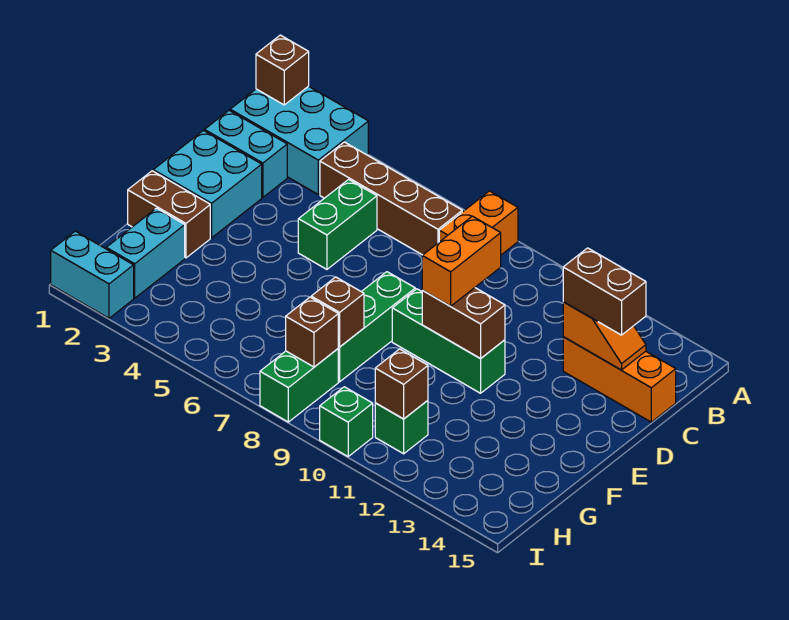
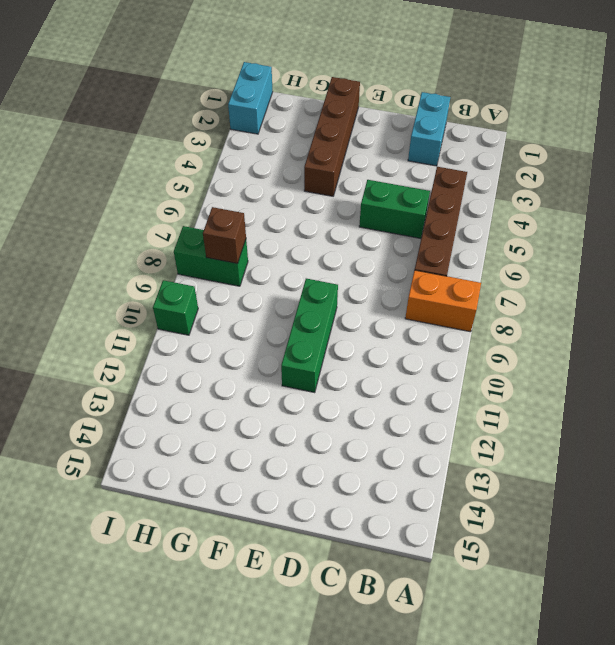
brown 1x4 brick [304,77,360,196] -> brown 1x2 brick [128,171,210,258]
none -> cyan 2x3 brick [230,86,368,195]
none -> orange 1x3 brick [563,337,676,422]
none -> cyan 2x2 brick [153,131,262,238]

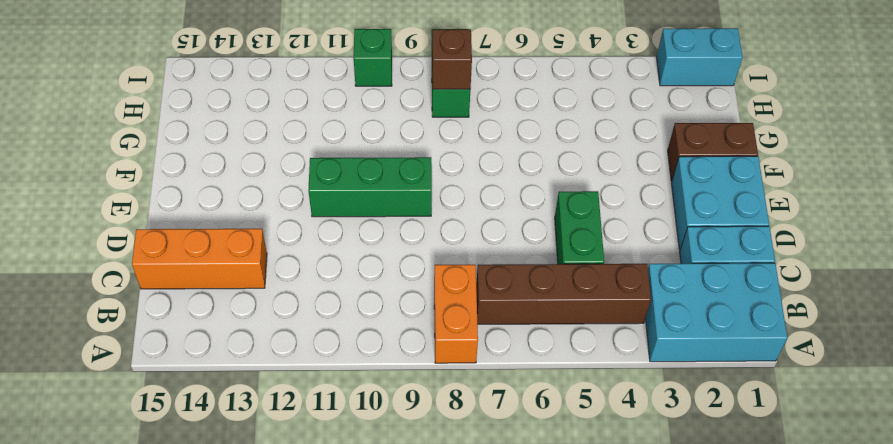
none -> green 1x3 brick [338,272,415,382]
none -> cyan 1x2 brick [106,208,185,298]
none -> green 1x1 brick [375,400,428,454]

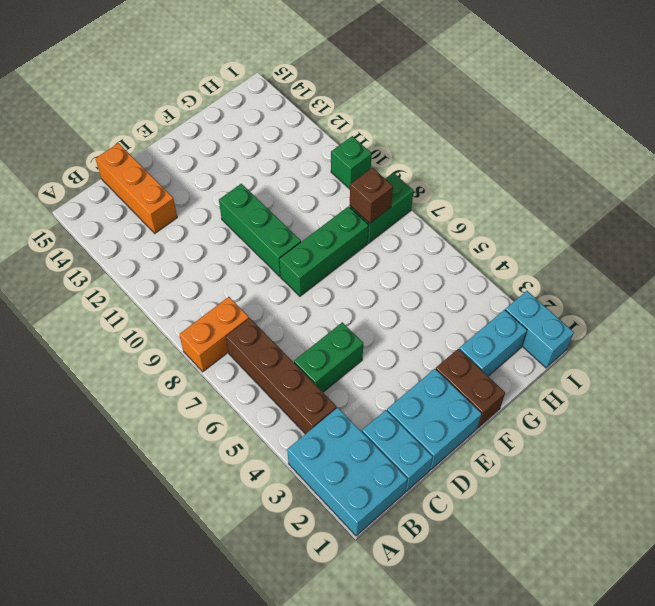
none -> green 1x1 brick [375,400,428,454]
none -> brown 1x1 brick [256,35,309,105]
none -> orange 1x2 slope [563,302,646,370]

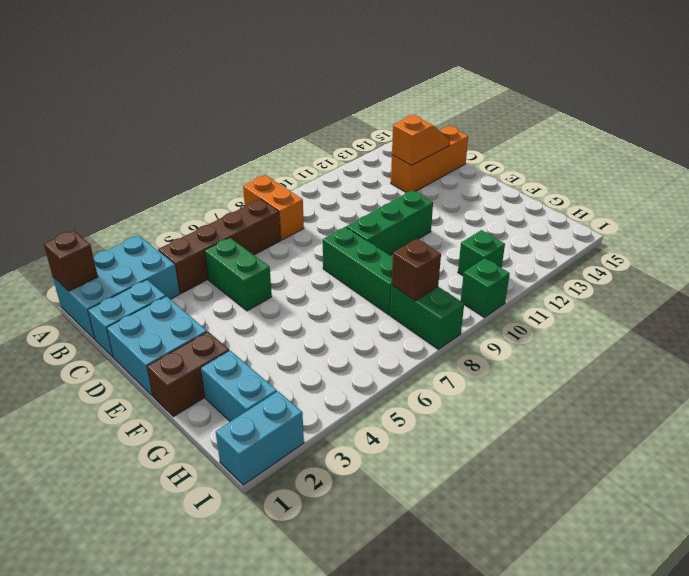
none -> brown 1x2 brick [422,288,505,359]
none -> brown 1x1 brick [311,277,364,347]
none -> brown 1x1 brick [375,349,428,419]

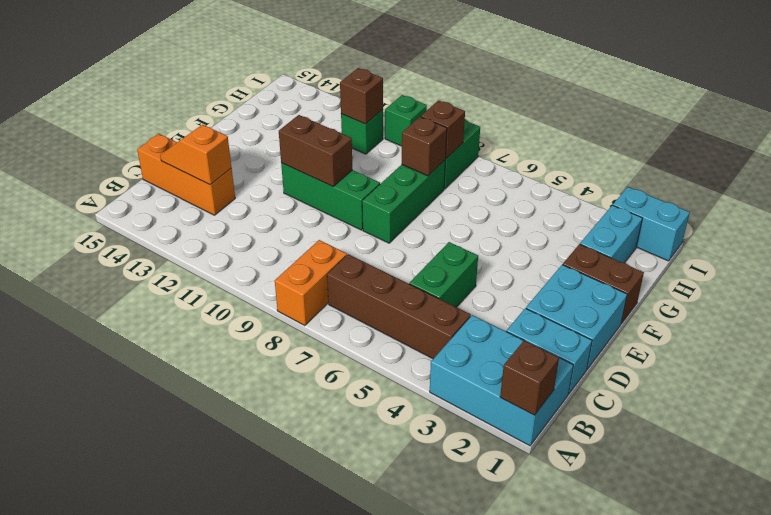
none -> brown 1x2 brick [563,248,646,335]
none -> orange 1x2 brick [422,216,501,306]

